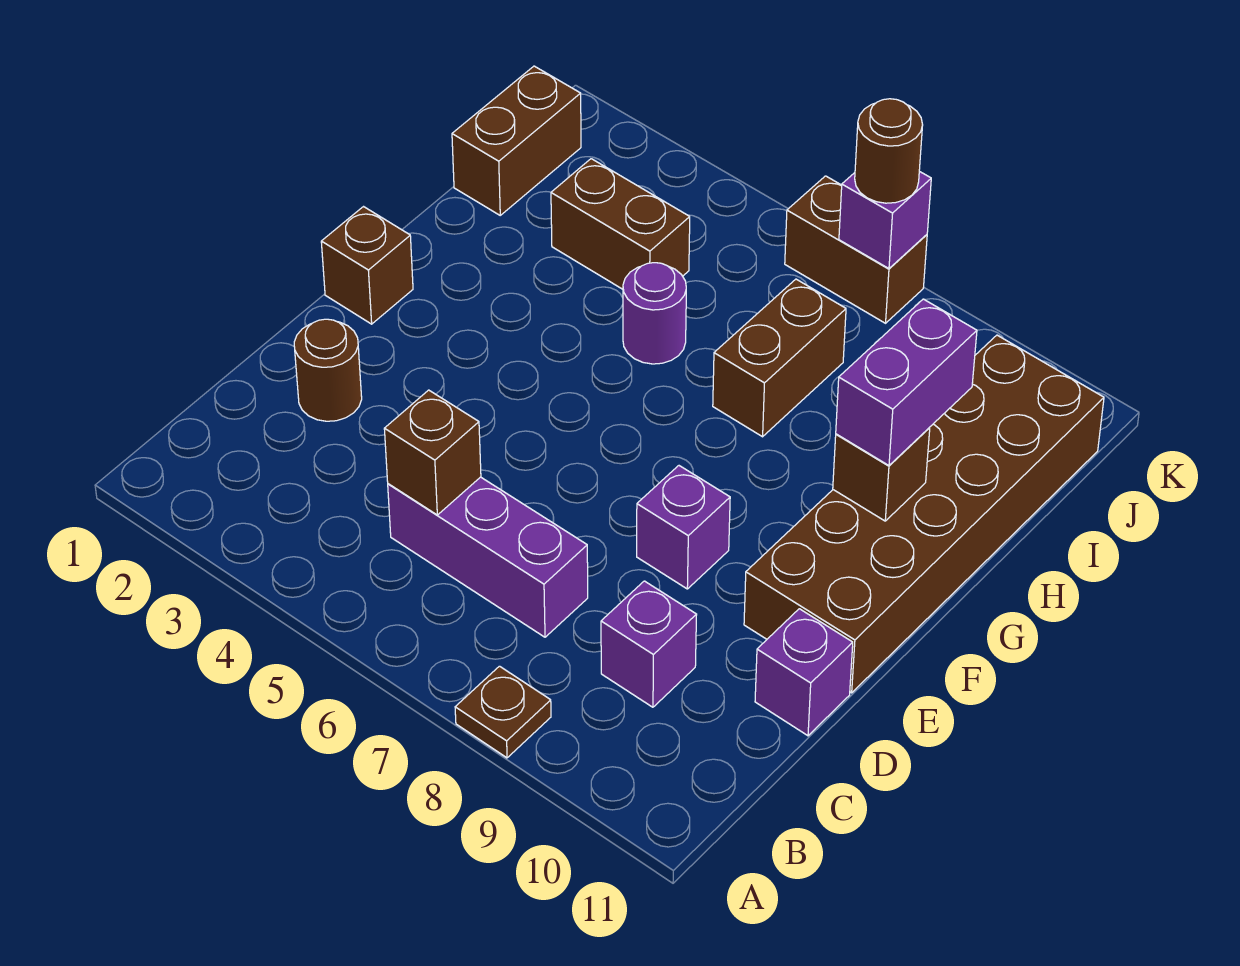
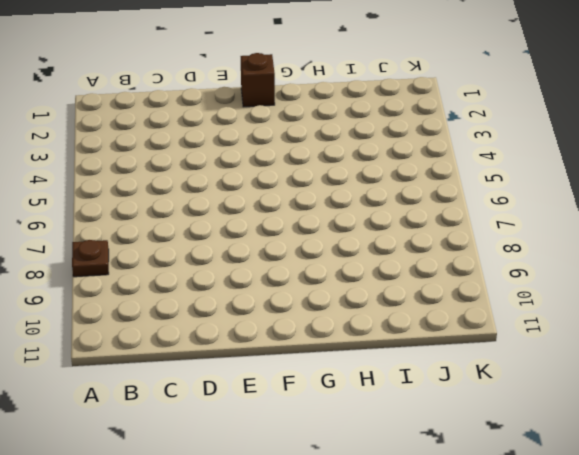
none -> purple 1x3 brick [388,477,588,637]
none -> purple 1x1 brick [601,581,697,707]
none -> brown 1x1 round brick [294,319,362,421]

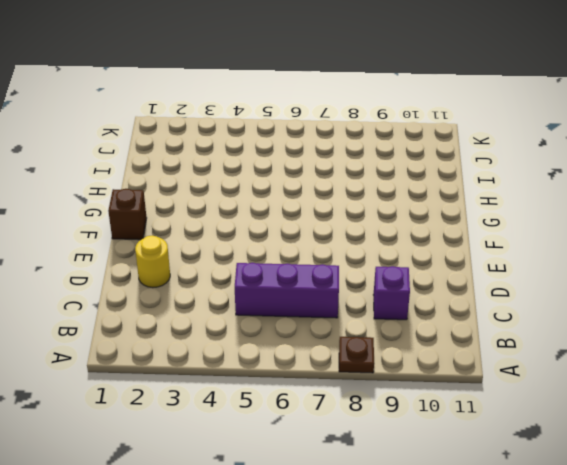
yellow 1x1 round brick [135,236,170,288] -> brown 1x1 round brick [294,319,362,421]
none -> purple 1x1 brick [755,609,853,736]
none -> purple 1x1 brick [637,466,730,589]
none -> brown 2x6 brick [744,335,1104,693]

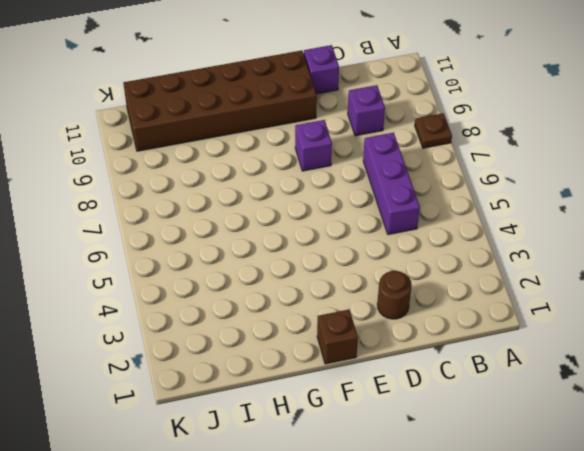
none -> purple 1x1 round brick [623,263,686,364]
none -> brown 1x2 brick [713,279,846,437]
none -> brown 1x2 brick [452,66,581,215]

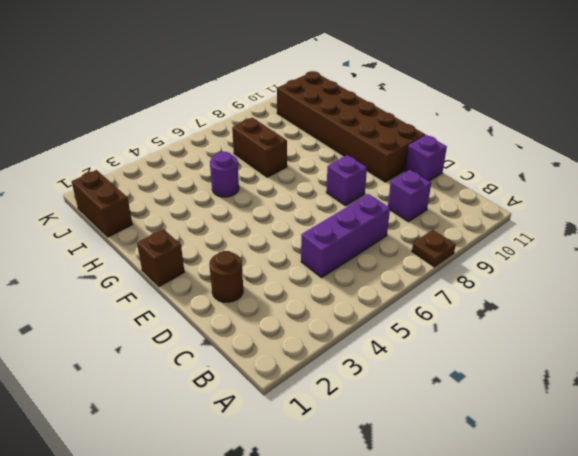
none -> brown 1x2 brick [551,159,690,289]
none -> brown 1x2 brick [785,176,927,323]
none -> brown 1x1 brick [384,390,481,515]

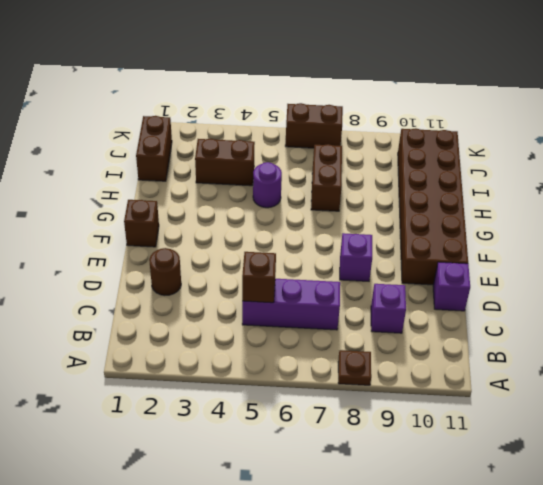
none -> brown 1x1 brick [833,427,930,521]
none -> purple 1x1 brick [839,171,931,269]
none -> purple 1x2 brick [836,299,977,466]

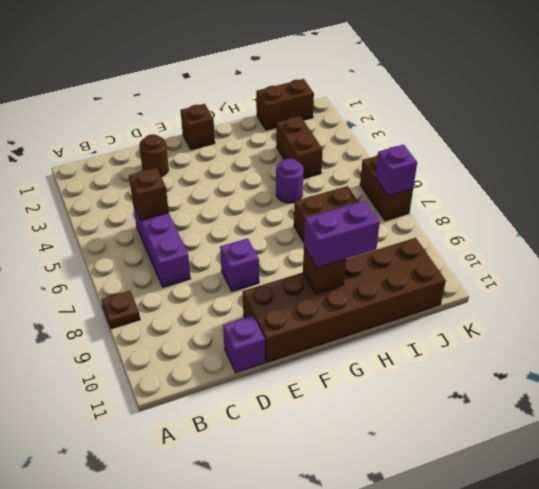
none -> purple 1x1 brick [601,581,697,707]
none -> brown 1x1 round brick [855,99,923,203]

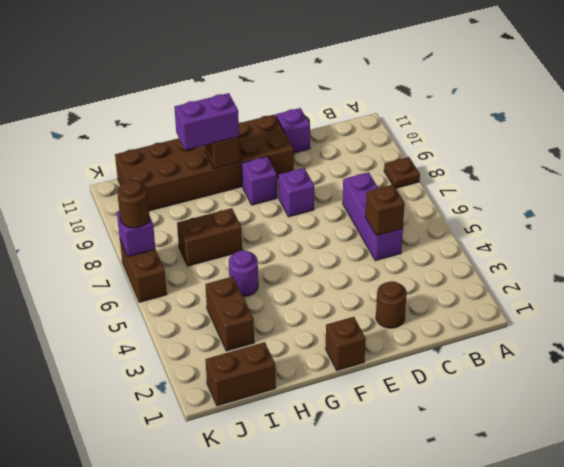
purple 1x1 brick [242,157,277,205] -> purple 1x1 brick moved to [601,581,697,707]

